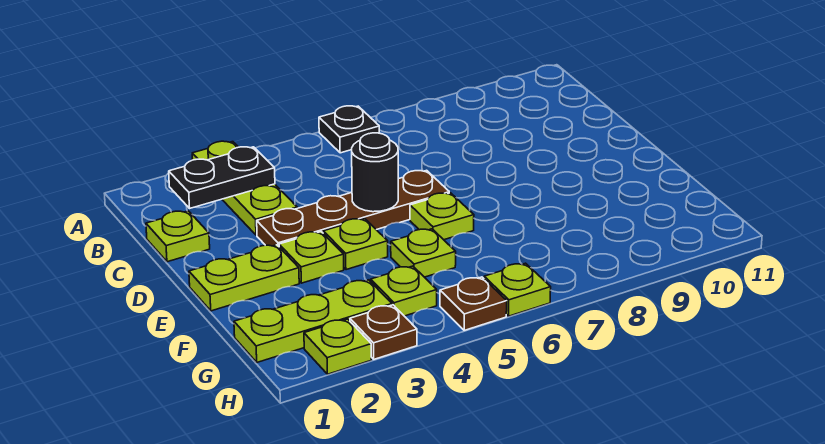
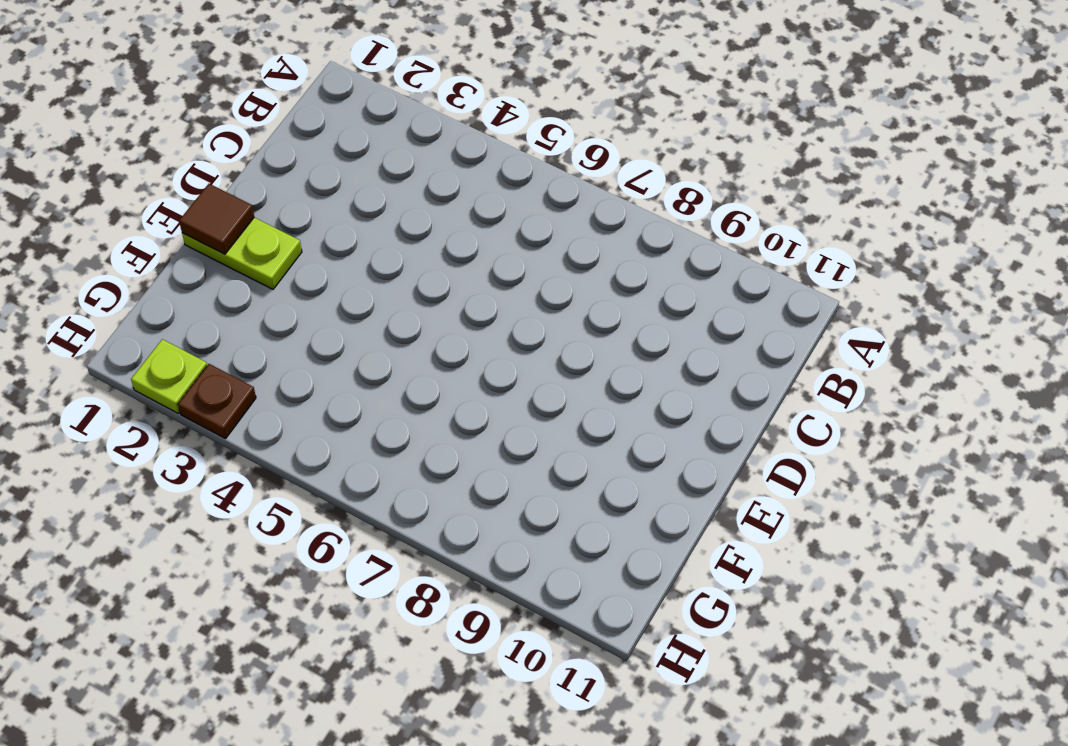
brown 1x1 tile [179,184,254,254] -> none
none -> lime 1x3 plate [192,141,297,235]
none -> black 1x1 plate [319,106,379,153]
none -> lime 1x1 plate [146,211,210,262]

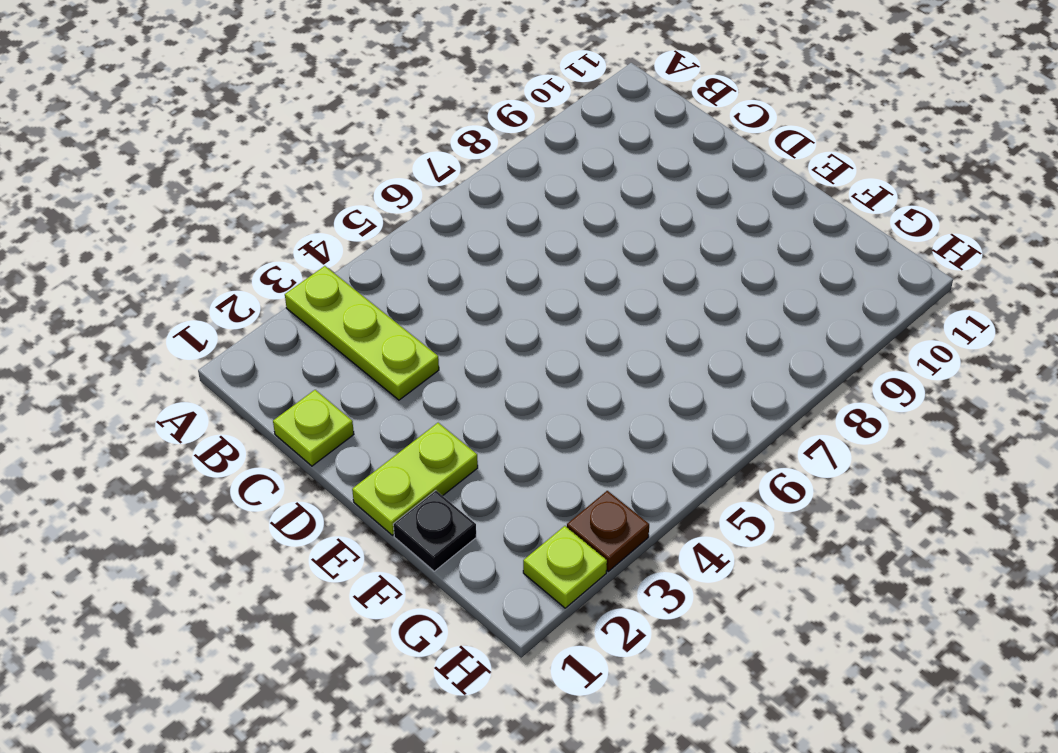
black 1x1 plate [393,491,476,571] -> black 1x1 plate moved to [319,106,379,153]
none -> brown 1x4 plate [257,170,449,246]
none -> lime 1x1 plate [279,232,344,283]
none -> lime 1x1 plate [323,219,388,270]

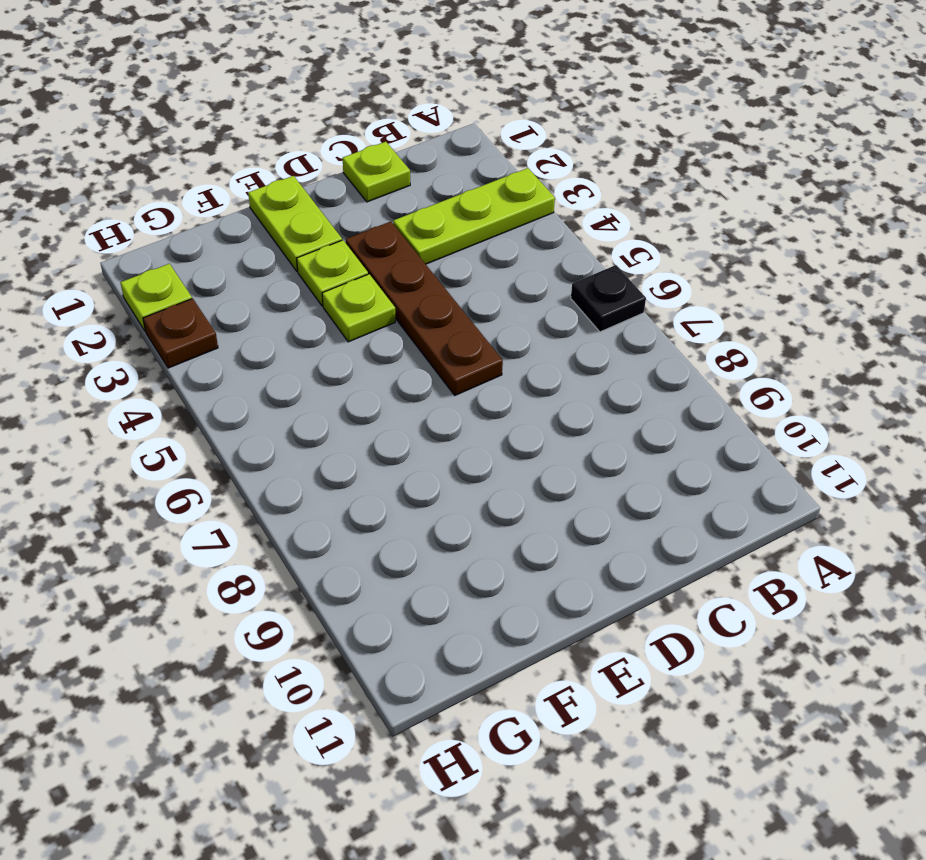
none -> lime 1x1 plate [410,193,474,240]
none -> lime 1x1 plate [391,229,456,277]
none -> lime 1x3 plate [234,280,392,362]

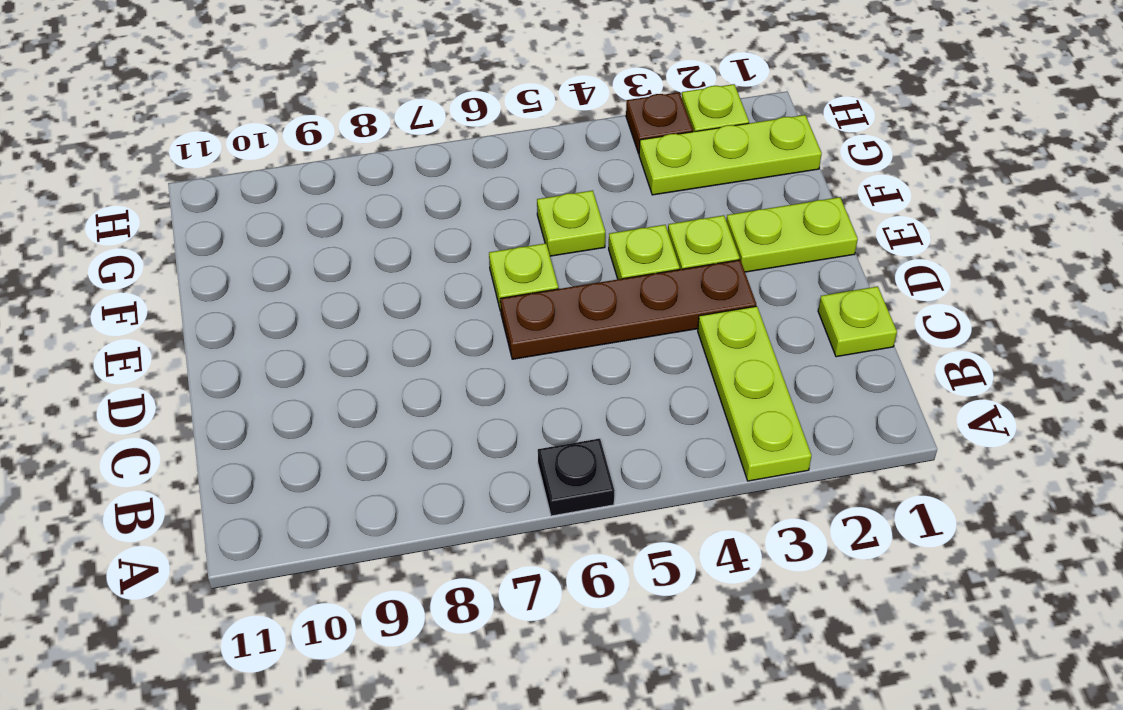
none -> lime 1x1 plate [371,266,437,316]
none -> brown 1x1 plate [440,277,507,330]
none -> lime 1x1 plate [484,263,551,316]

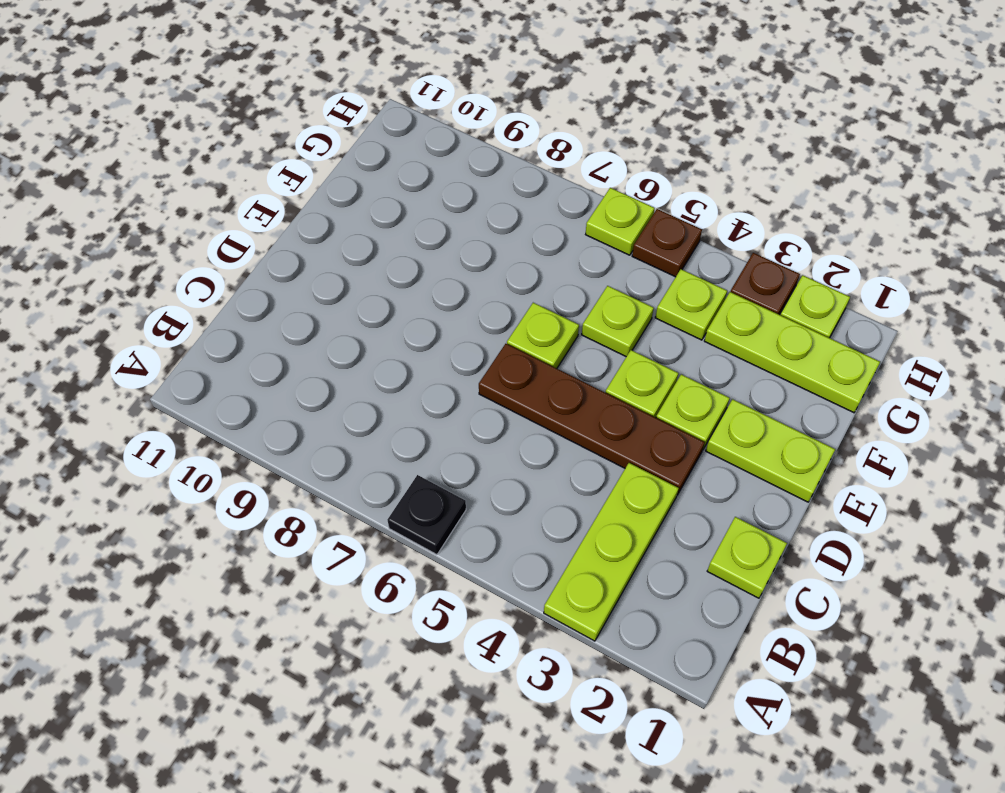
none -> black 1x2 plate [169,147,275,208]
none -> black 1x1 round brick [352,133,398,212]

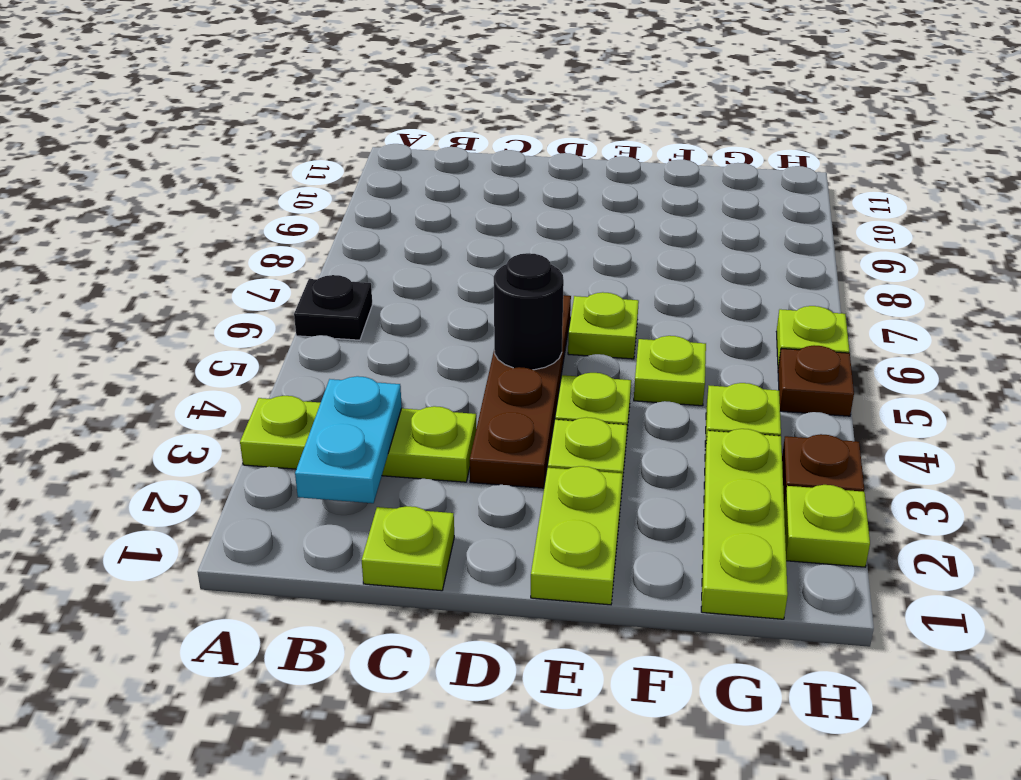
cyan 1x2 plate [295,376,402,503] -> black 1x2 plate [169,147,275,208]

